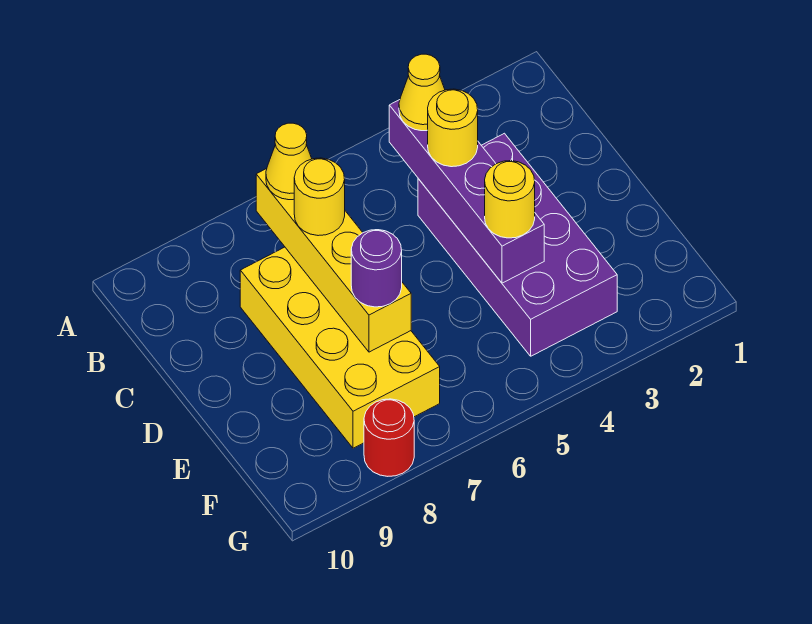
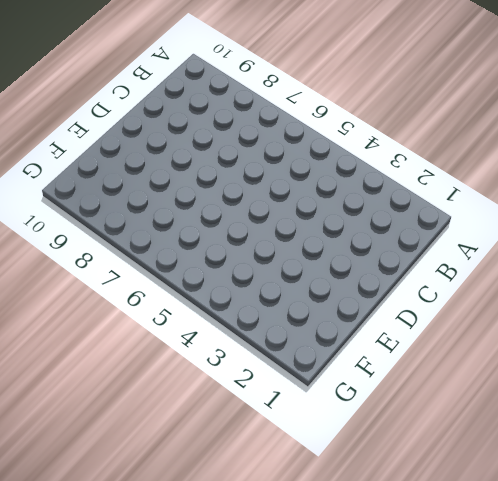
none -> purple 2x4 brick [418,133,617,356]
none -> yellow 2x4 brick [240,247,440,448]

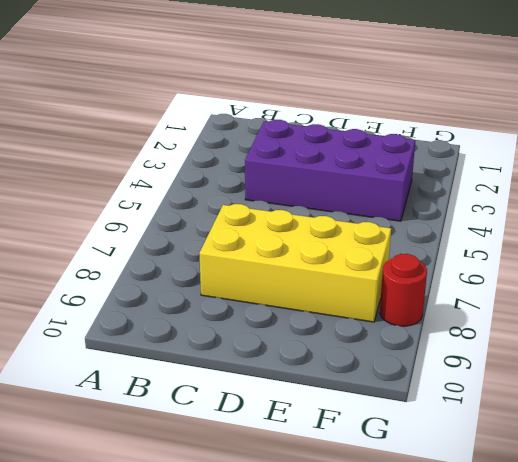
none -> purple 1x4 brick [389,100,544,283]
none -> yellow 1x4 brick [256,169,411,352]

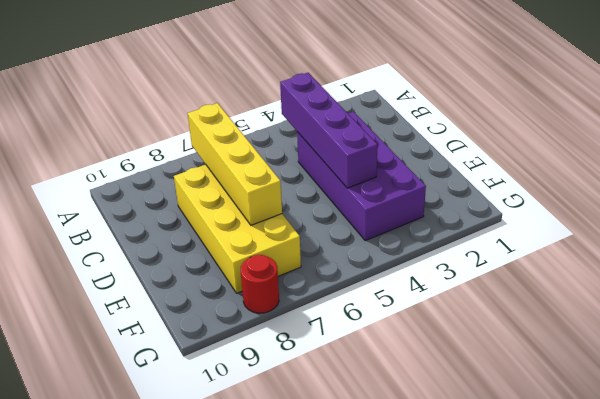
none -> yellow 1x1 cone [399,54,445,131]
none -> yellow 1x1 cone [266,123,312,200]

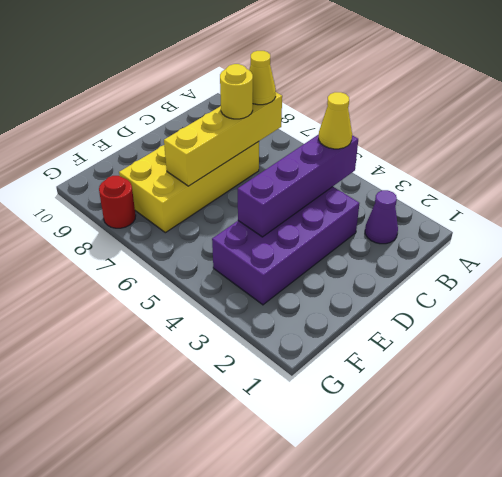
purple 1x1 cone [365,190,398,244] -> none
none -> yellow 1x1 round brick [428,89,478,167]
none -> yellow 1x1 round brick [485,161,535,238]

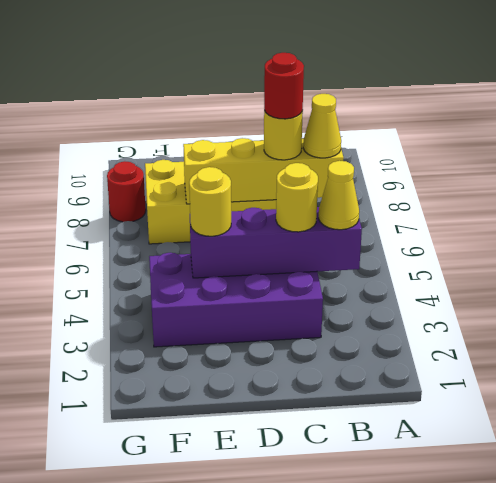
red 1x1 round brick [264,53,304,119] -> none
none -> purple 1x1 round brick [351,230,402,307]

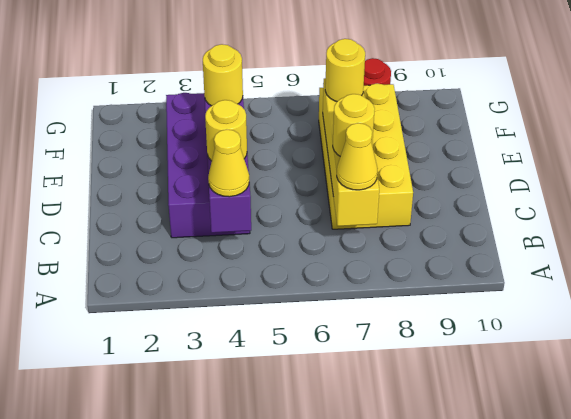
yellow 1x1 round brick [325,39,365,101] -> purple 1x1 round brick [351,230,402,307]

